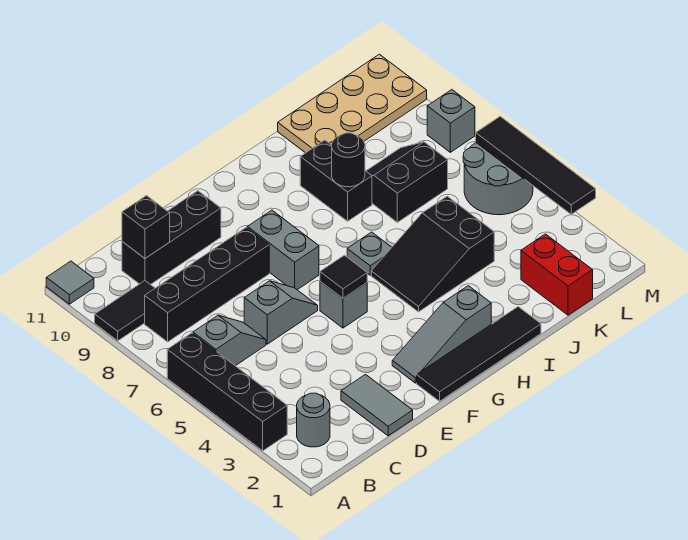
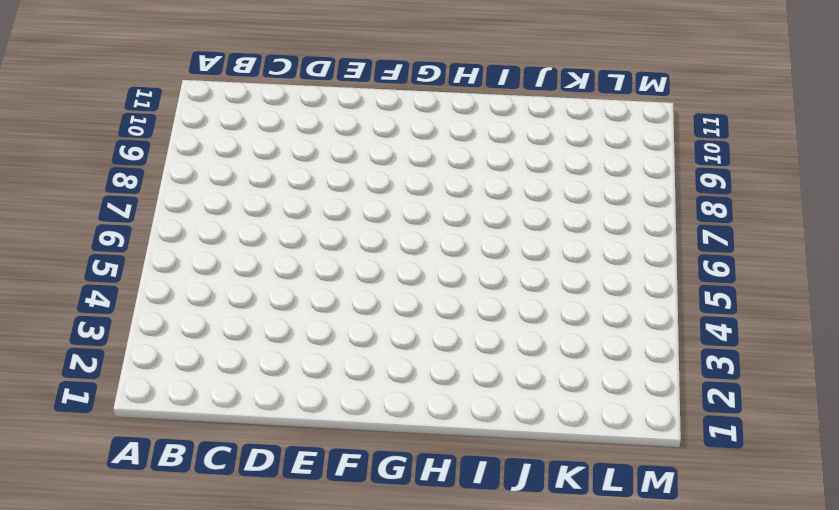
none -> black 1x4 brick [167,333,287,451]
none -> black 1x2 tile [95,281,155,341]
none -> grey 1x1 tile [46,261,94,304]

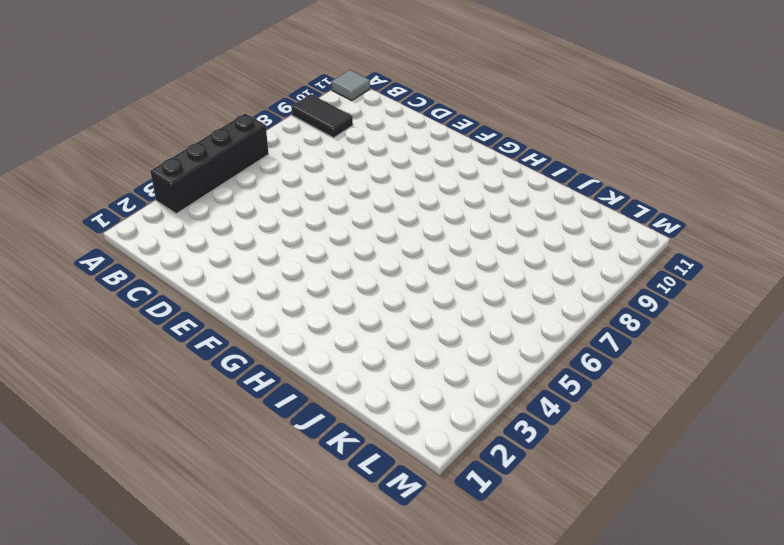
none -> grey 1x1 round brick [297,393,330,447]
none -> grey 1x2 slope [193,315,266,366]
none -> black 1x4 brick [145,227,269,342]

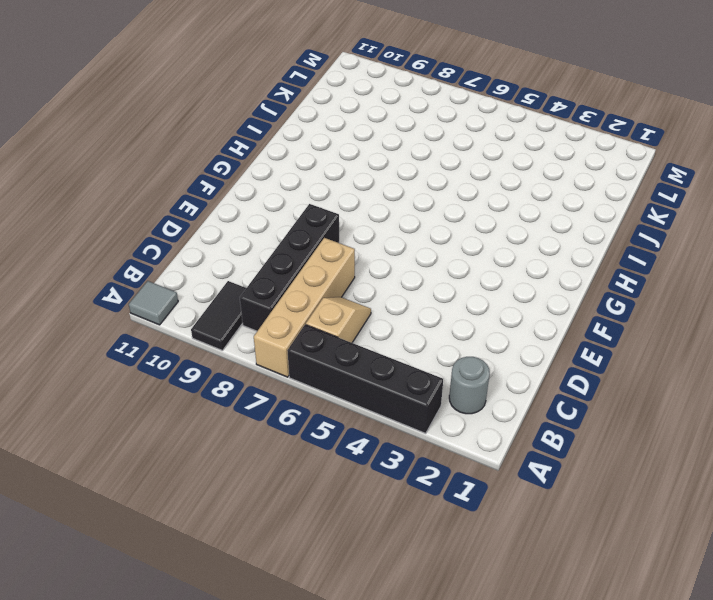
tan 1x4 brick [254,238,355,377] -> none
tan 1x2 slope [306,297,371,343] -> grey 1x2 slope [193,315,266,366]
none -> black 1x3 brick [122,191,221,285]
none -> grey 1x2 tile [341,374,413,436]
none -> grey 1x2 slope [244,281,318,344]

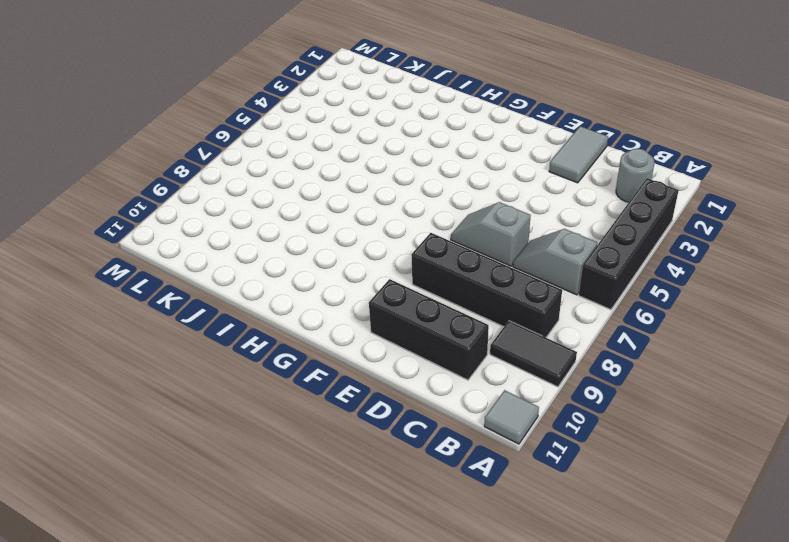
none -> black 1x4 tile [417,307,541,401]
none -> grey 1x3 slope [392,286,491,383]
none -> grey 1x1 brick [320,282,367,328]

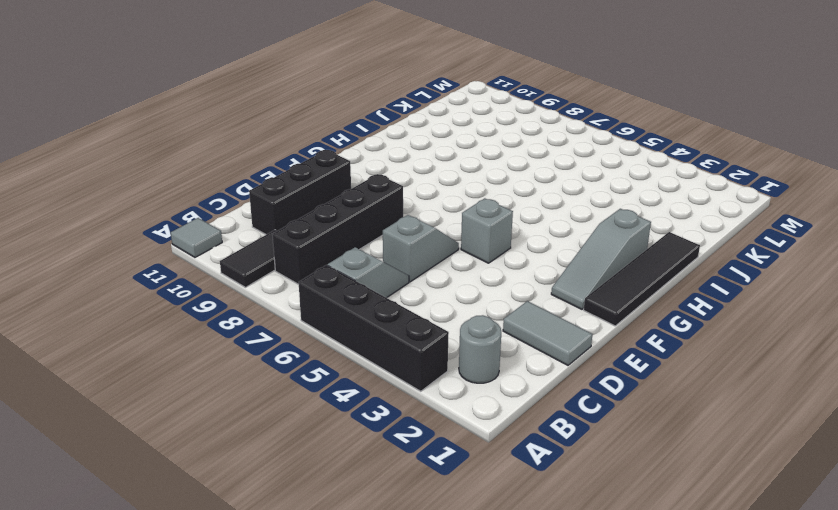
none -> grey 1x2 brick [247,210,319,290]
none -> black 2x3 slope [371,196,494,312]
none -> grey 1x1 plate [347,232,392,275]

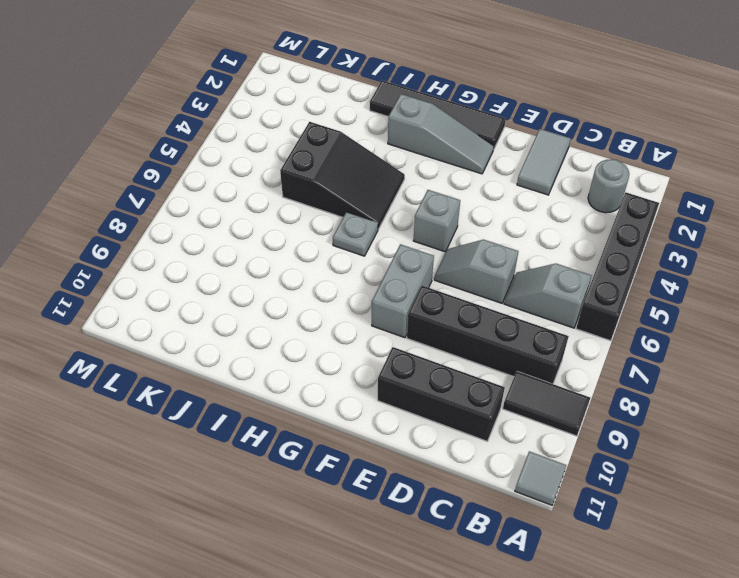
none -> black 1x2 brick [300,140,372,221]
none -> black 2x2 slope [366,142,448,222]
none -> tan 2x4 plate [278,54,427,153]

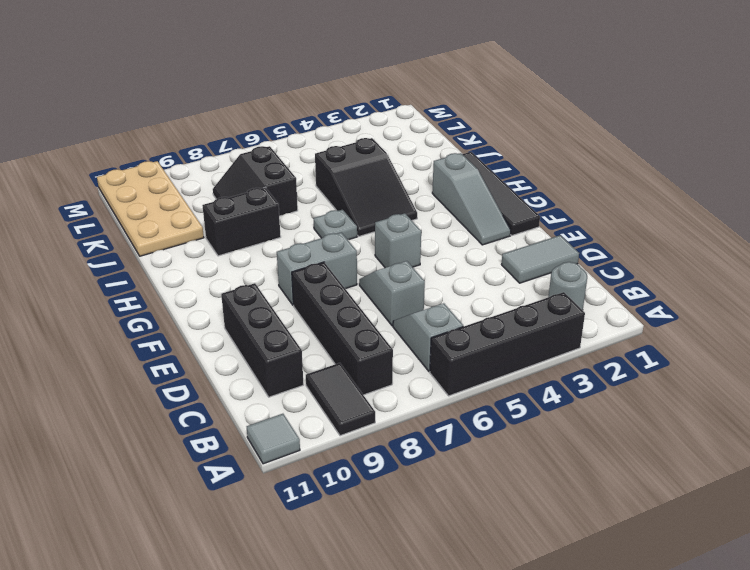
none -> red 1x2 brick [521,234,593,315]
none -> grey 2x2 round brick [463,143,533,215]
none -> grey 1x1 brick [427,90,475,152]

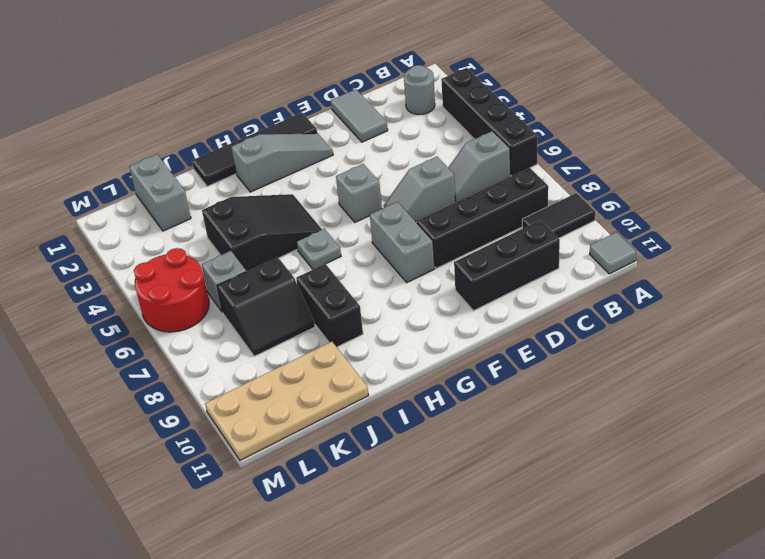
grey 1x2 brick [129,155,191,231] -> red 1x2 brick [521,234,593,315]
grey 1x1 brick [202,251,246,312] -> grey 1x1 brick moved to [427,90,475,152]
red 2x2 round brick [134,248,209,332] -> grey 2x2 round brick [463,143,533,215]
none -> black 1x1 brick [122,196,170,258]
none -> black 1x1 tile [320,255,367,298]
none -> black 1x1 round brick [332,133,365,187]

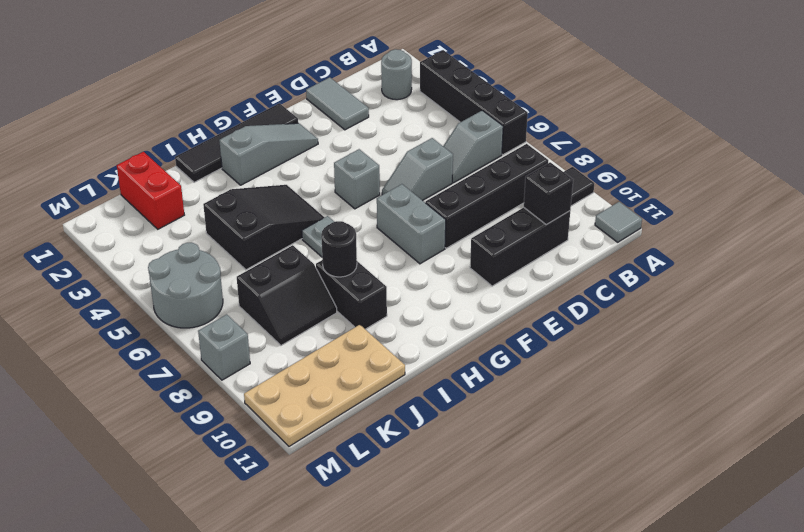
none -> black 1x1 tile [320,255,367,298]
none -> black 1x4 tile [476,116,596,214]

